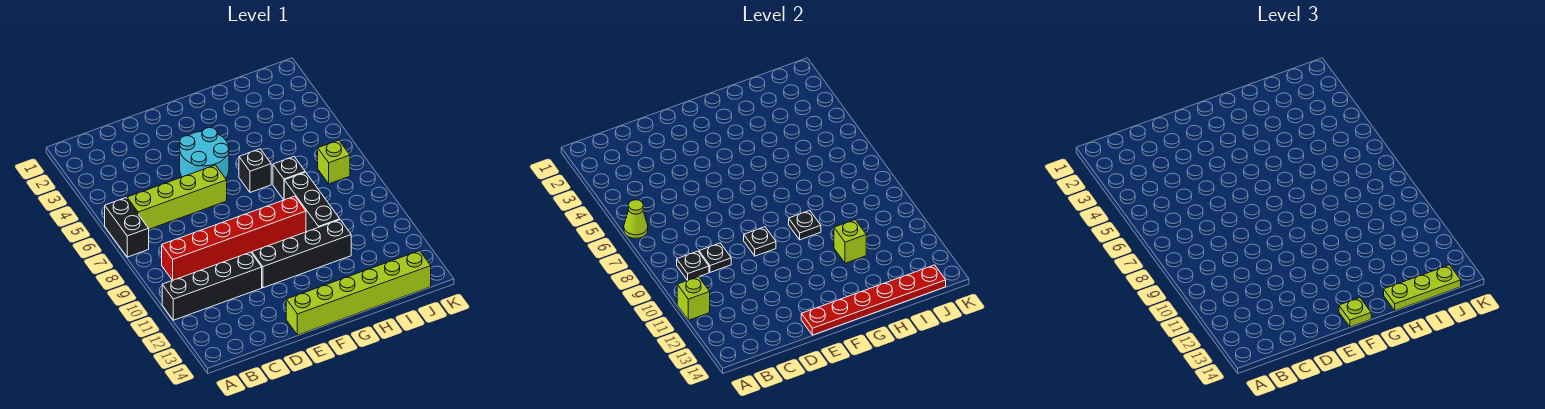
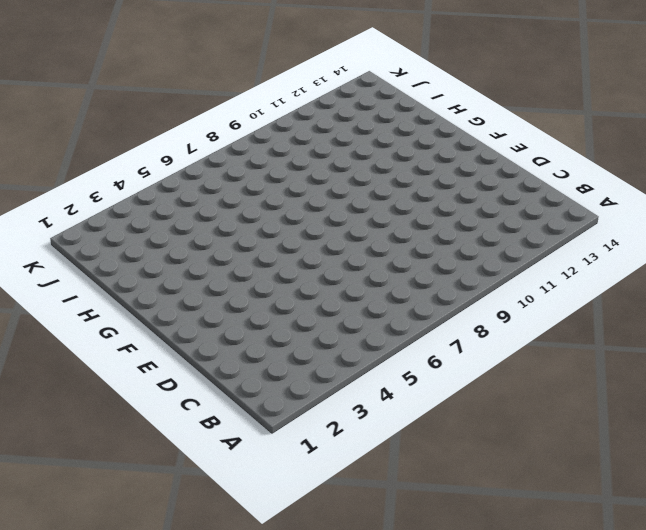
none -> black 1x2 brick [105,198,149,257]
none -> black 1x4 brick [162,252,262,320]
none -> lime 1x4 brick [127,165,227,229]

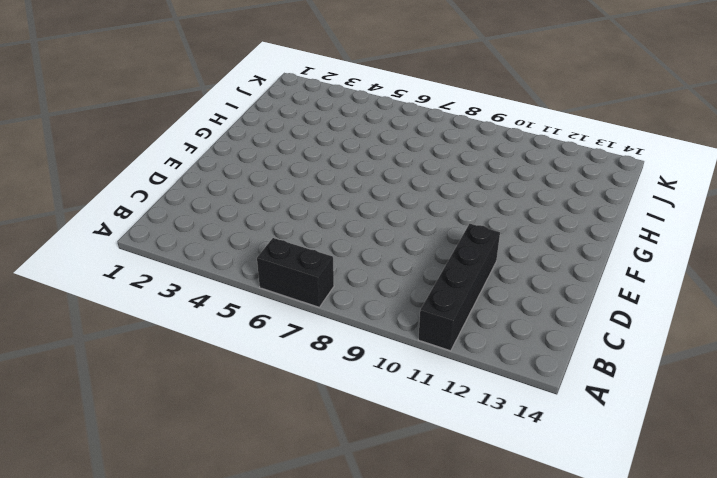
none -> lime 1x4 brick [127,165,227,229]
none -> red 1x6 brick [162,196,306,280]
none -> cyan 2x2 round brick [180,128,229,178]

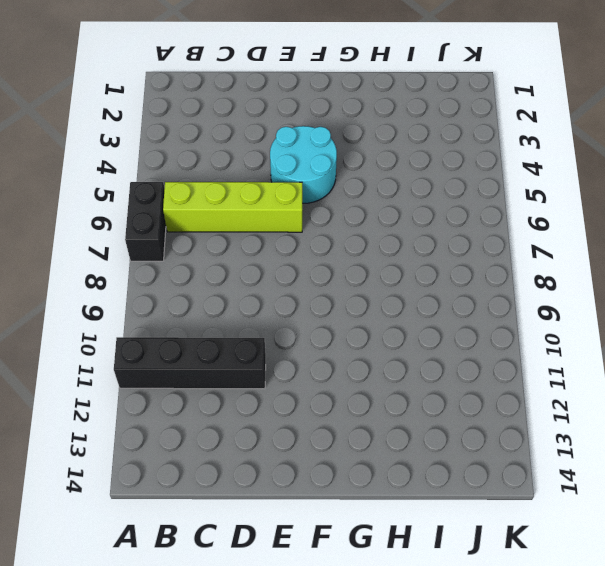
none -> red 1x6 brick [162,196,306,280]
none -> black 1x4 brick [252,220,351,288]
none -> lime 1x6 brick [286,251,431,335]

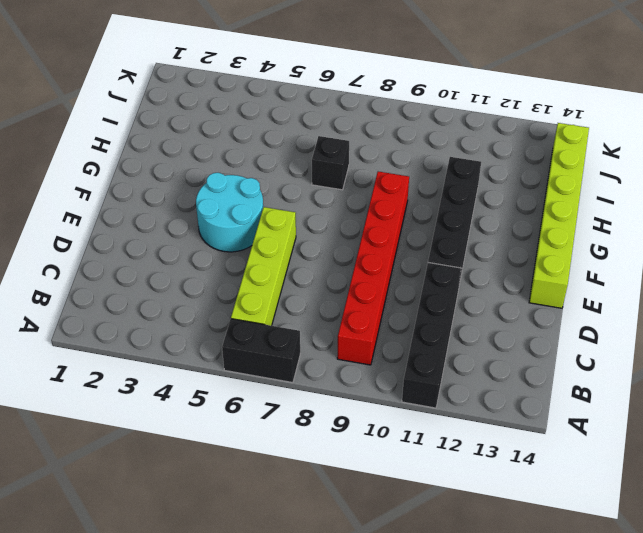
none -> black 1x1 brick [239,149,271,192]
none -> black 1x3 brick [284,172,340,232]
none -> lime 1x1 brick [318,140,350,184]

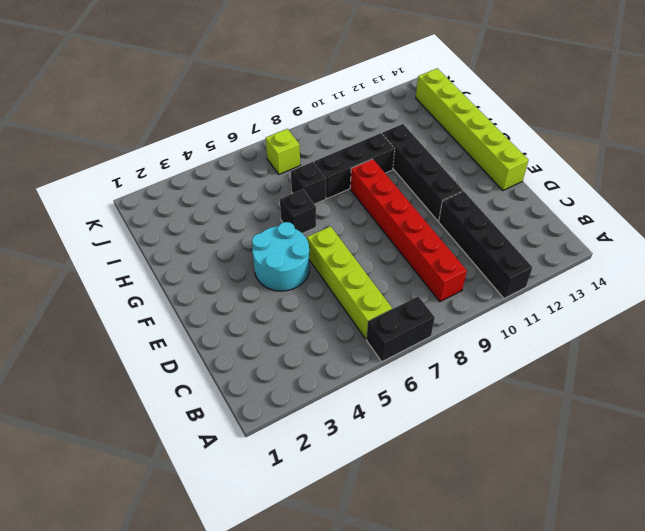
none -> lime 1x1 cone [624,200,648,238]
none -> lime 1x1 brick [677,277,710,320]
none -> black 1x1 plate [677,251,709,280]

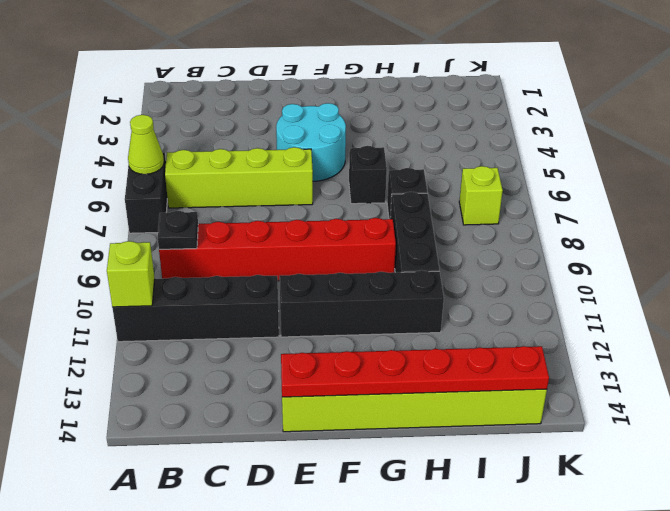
none -> black 1x1 plate [699,243,731,272]
none -> black 1x1 plate [744,227,776,256]
none -> black 1x1 plate [789,210,821,240]

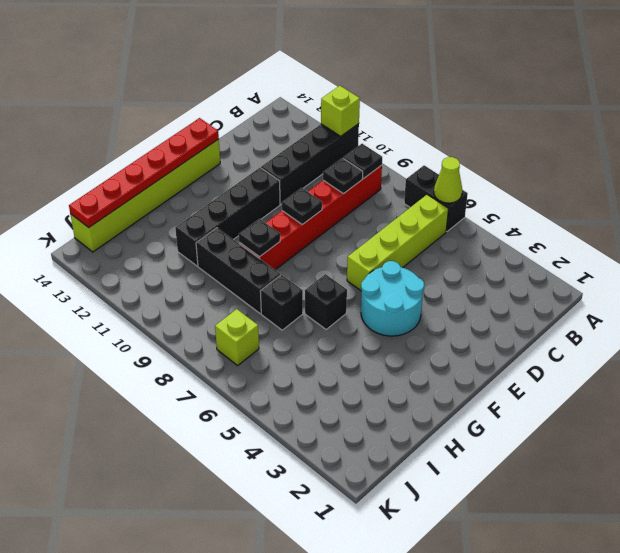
none -> lime 1x1 brick [834,220,866,263]
none -> lime 1x1 plate [1339,298,1371,327]
none -> lime 1x3 plate [1384,265,1461,311]

